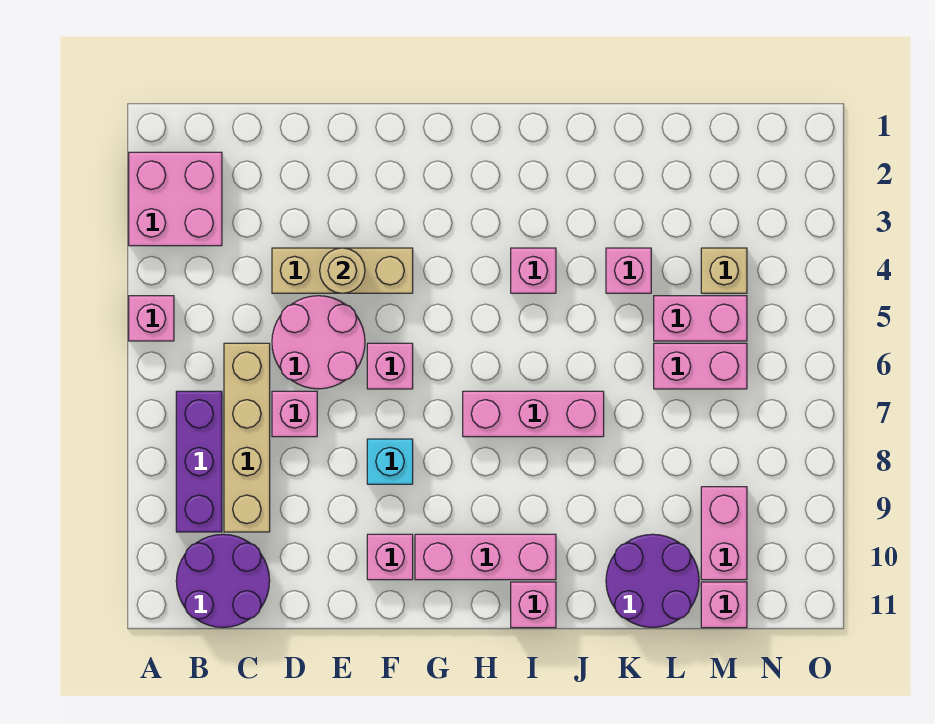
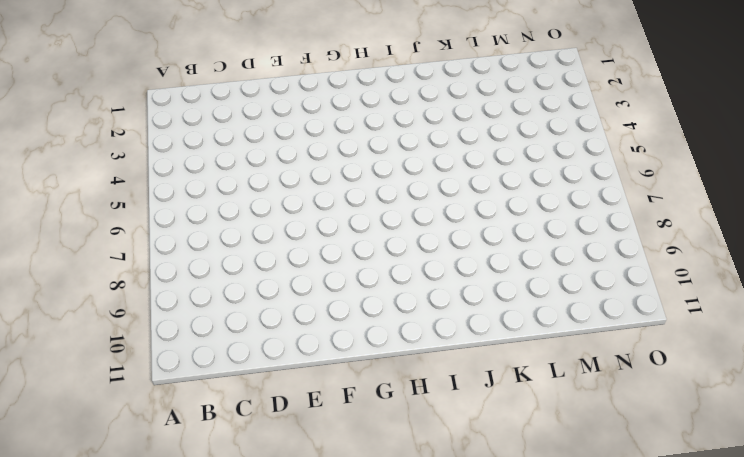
none -> pink 2x2 brick [129,152,222,246]
none -> pink 1x1 brick [129,296,174,341]
none -> purple 1x3 brick [176,391,222,532]

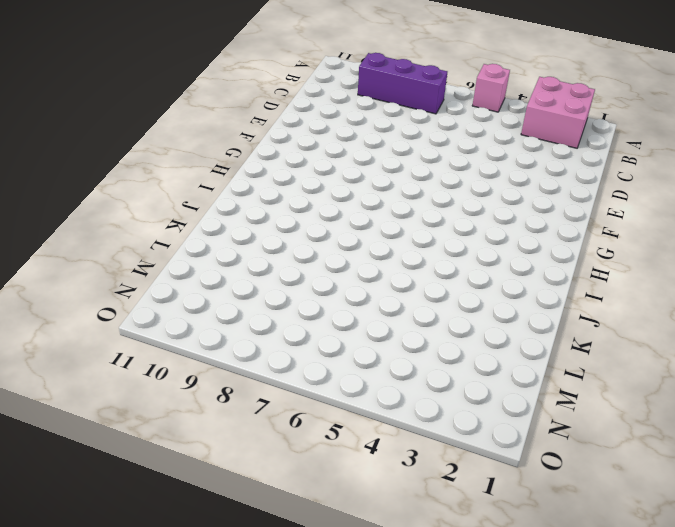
none -> purple 2x2 round brick [176,534,270,628]
none -> tan 1x4 brick [224,343,270,532]
none -> tan 1x3 brick [272,248,413,293]

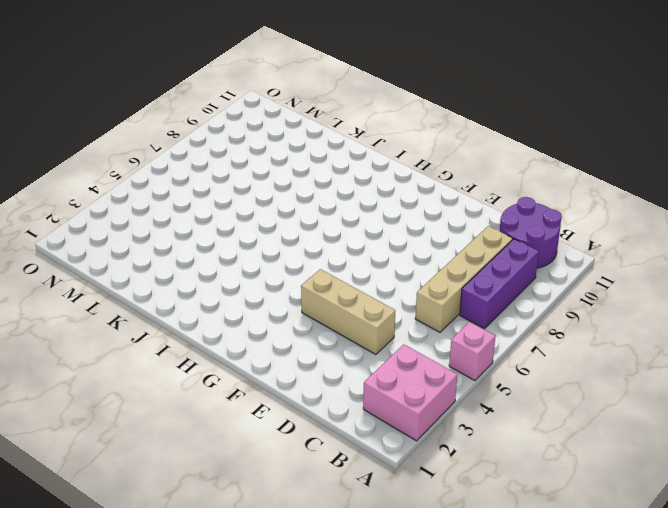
none -> pink 2x2 round brick [272,296,365,389]
none -> pink 1x1 brick [272,391,317,437]
none -> pink 1x1 brick [367,343,413,389]

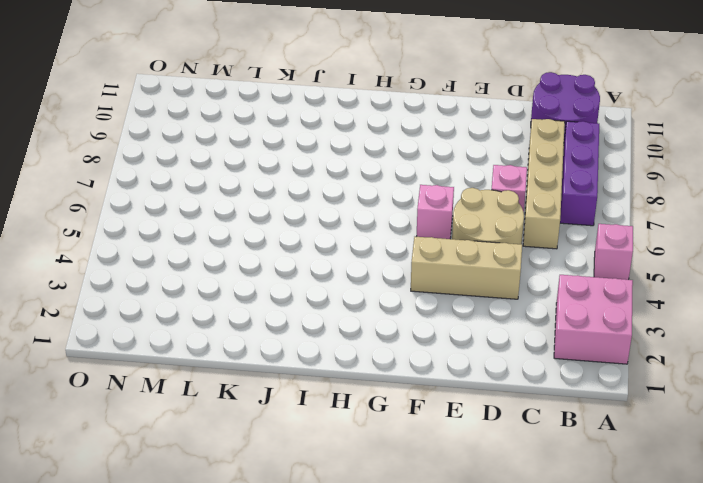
tan 2x2 round brick [452,188,524,244] -> pink 2x2 round brick [272,296,365,389]
none -> cyan 1x1 brick [367,439,413,484]
none -> pink 1x1 brick [367,534,413,580]
none -> pink 1x3 brick [415,534,556,580]

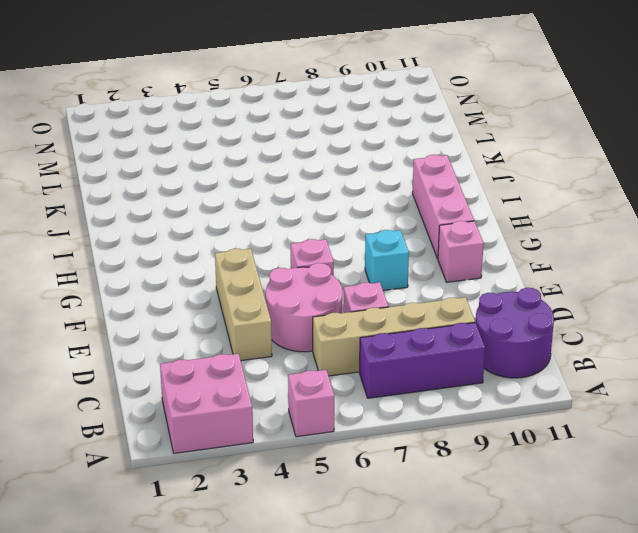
none -> pink 1x3 brick [463,391,604,437]
none -> pink 1x1 brick [511,248,556,293]
none -> pink 1x1 brick [511,582,556,628]

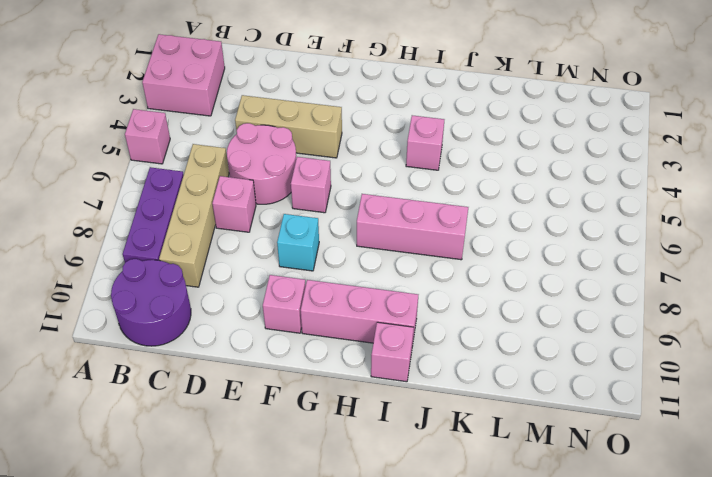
none -> pink 1x1 brick [606,248,651,293]
none -> purple 2x2 round brick [606,534,699,628]
none -> pink 1x2 brick [654,296,747,341]

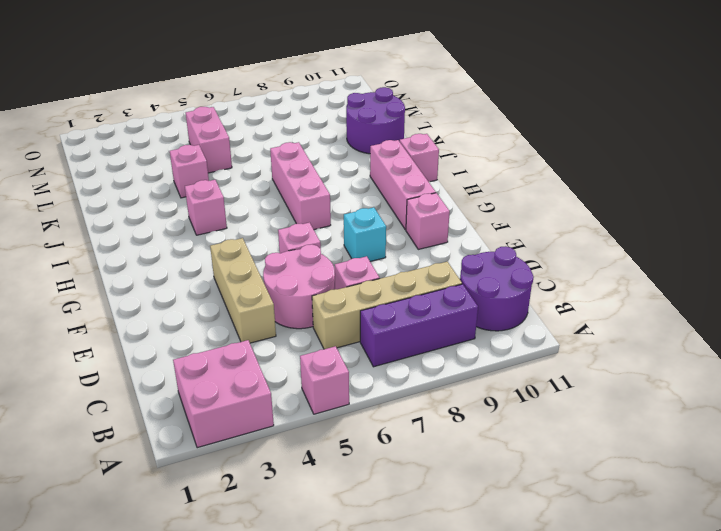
none -> pink 1x2 brick [654,343,747,389]
none -> tan 1x1 brick [701,248,747,293]
none -> pink 1x2 brick [701,487,747,580]

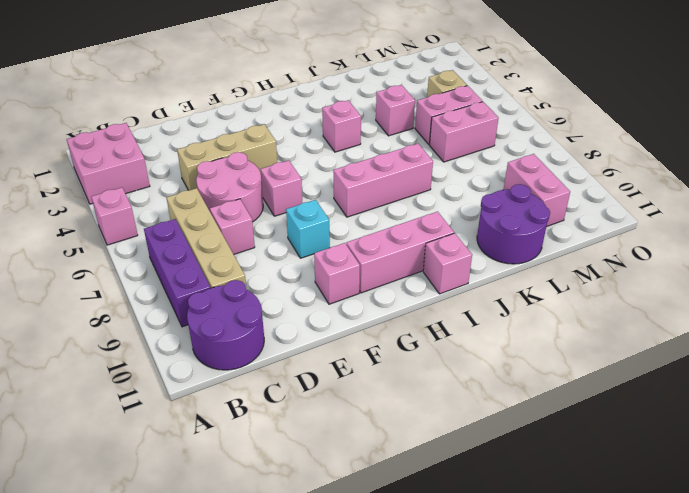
none -> pink 1x1 brick [701,582,747,628]
none -> tan 1x1 round brick [320,248,365,293]

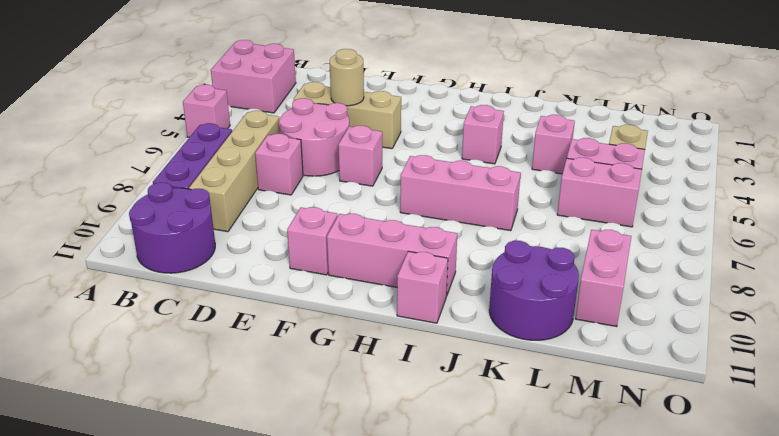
none -> cyan 1x1 brick [367,439,413,484]
none -> pink 1x1 brick [701,582,747,628]

